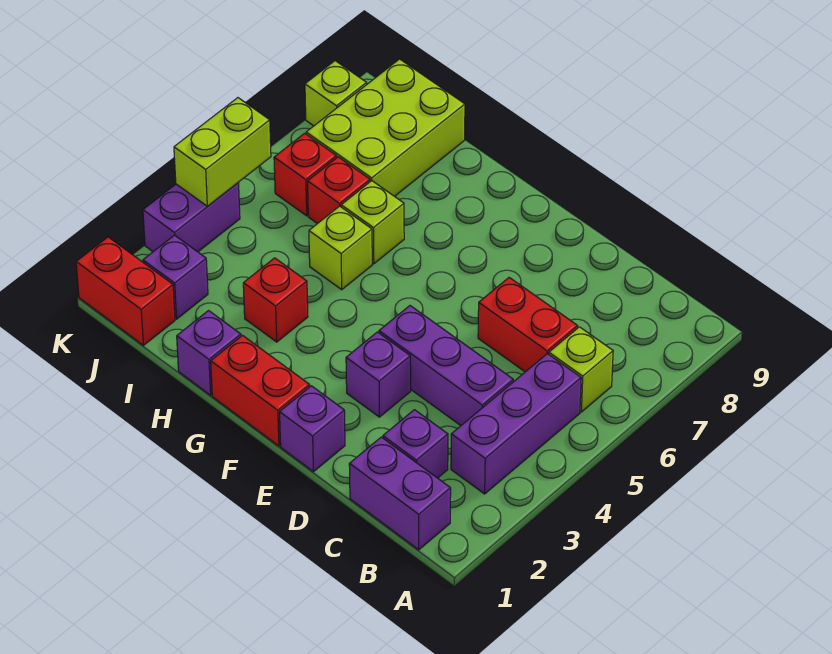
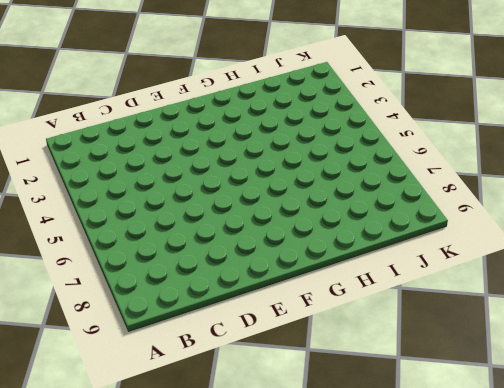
none -> purple 1x2 brick [349,437,451,550]
none -> purple 1x3 brick [451,354,581,494]
none -> lime 1x1 brick [549,327,613,412]

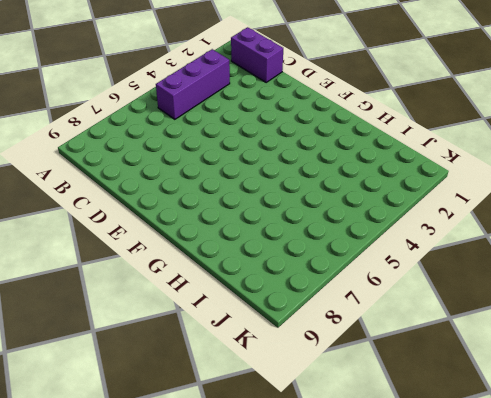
none -> lime 1x1 brick [549,327,613,412]
none -> purple 1x1 brick [383,410,448,478]
none -> purple 1x3 brick [379,306,513,426]

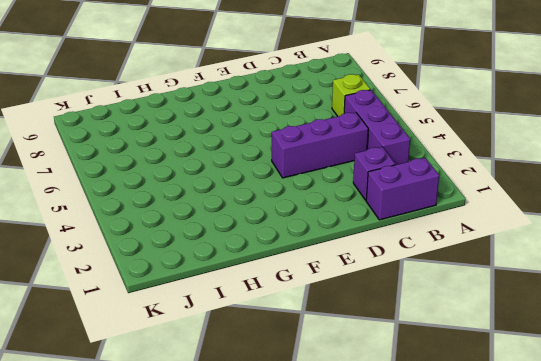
none -> red 1x2 brick [478,278,578,372]
none -> purple 1x1 brick [280,386,345,472]
none -> purple 1x1 brick [346,332,411,417]

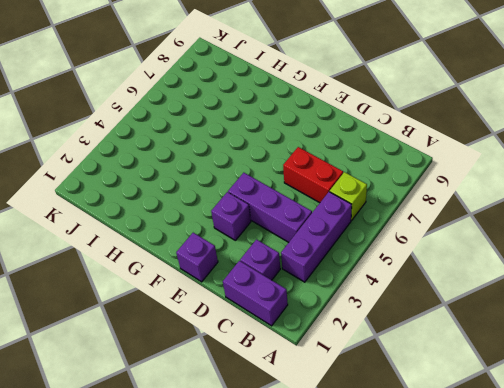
none -> red 1x2 brick [211,336,310,446]
none -> purple 1x1 brick [177,311,241,395]
none -> red 1x1 brick [243,258,308,342]

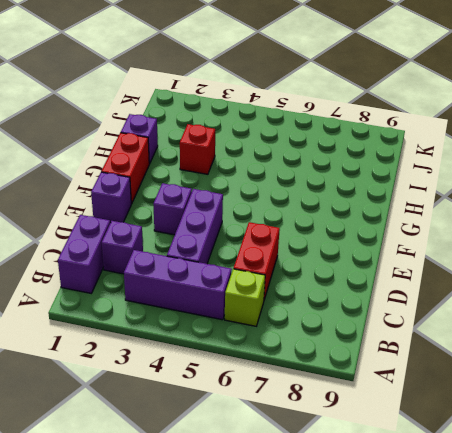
none -> lime 1x1 brick [309,206,372,290]
none -> lime 1x1 brick [341,181,404,264]
none -> red 1x1 brick [308,157,370,224]

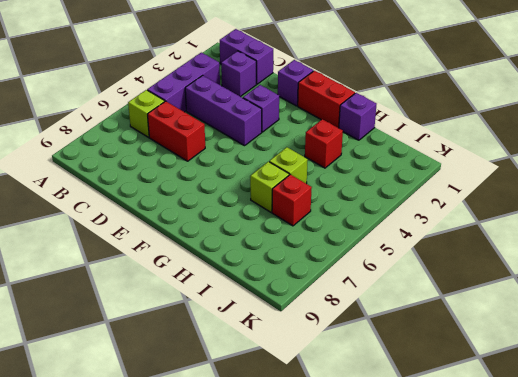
none -> lime 2x3 brick [306,59,465,196]
none -> red 1x2 brick [76,237,175,345]
none -> purple 1x1 brick [143,235,208,319]

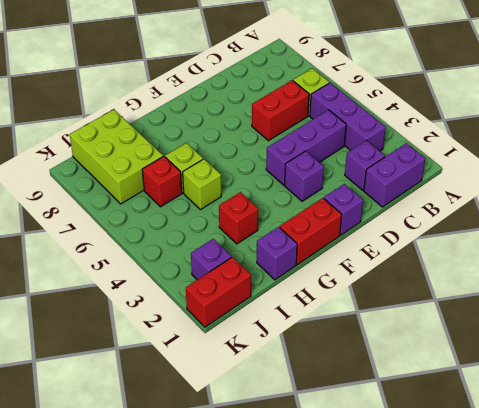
none -> red 1x1 brick [274,133,337,216]
none -> purple 1x2 brick [143,183,240,252]
none -> lime 1x1 brick [305,61,367,126]

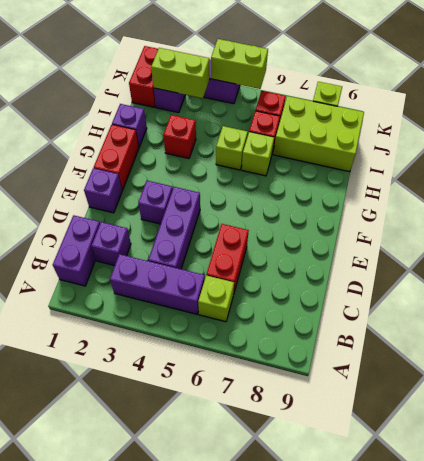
lime 1x2 brick [151,48,210,98] -> none

